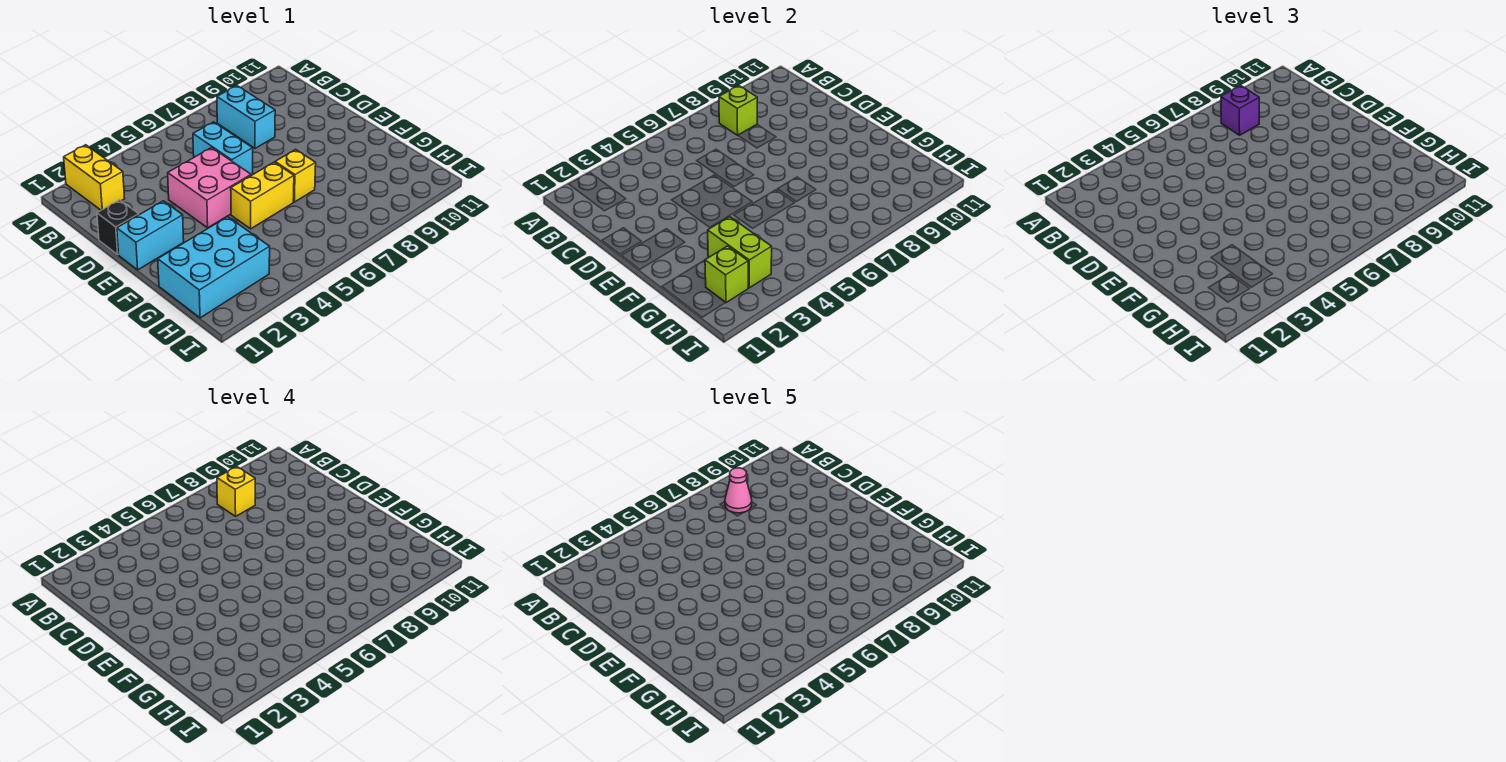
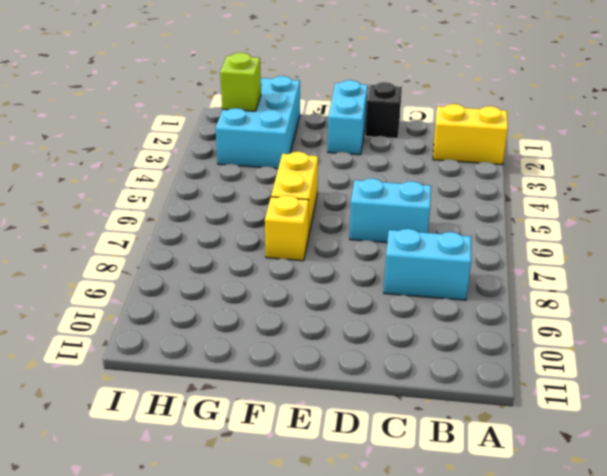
none -> pink 2x2 brick [168,148,251,228]
none -> lime 1x1 brick [719,86,757,135]
none -> lime 1x2 brick [708,217,772,288]

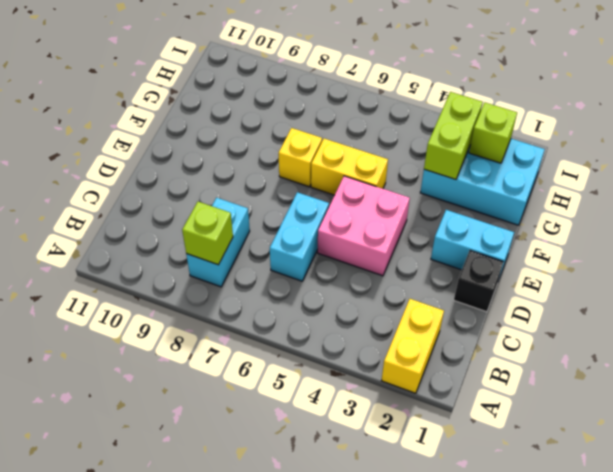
none -> purple 1x1 brick [1221,86,1259,135]
none -> yellow 1x1 brick [217,467,255,516]
none -> pink 1x1 cone [725,468,752,513]

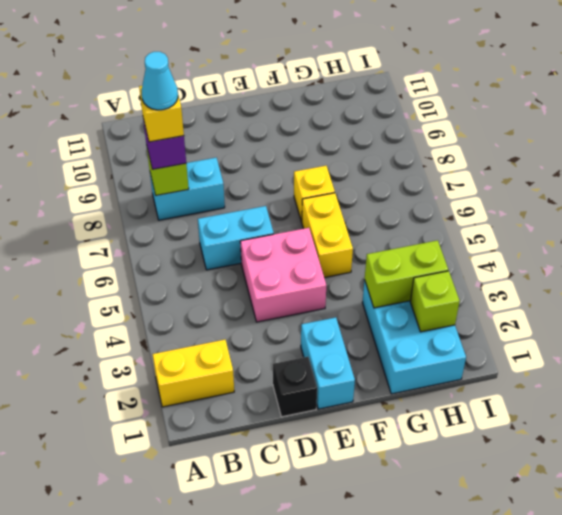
cyan 1x1 cone [142,52,178,110] -> pink 1x1 cone [725,468,752,513]

